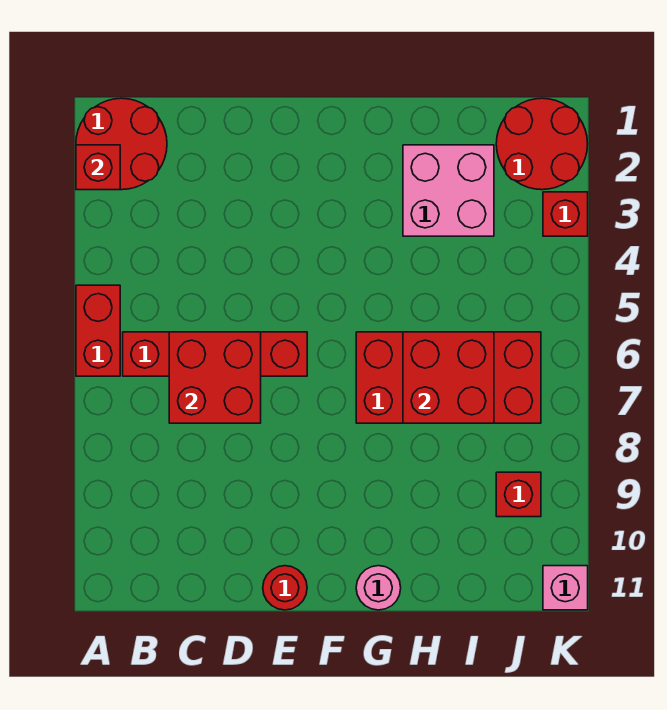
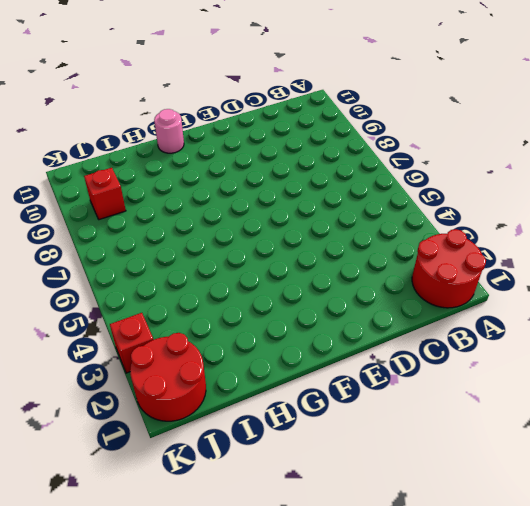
none -> red 1x2 brick [76,285,120,376]
none -> red 1x4 brick [123,332,307,376]
none -> red 1x1 round brick [263,566,307,610]

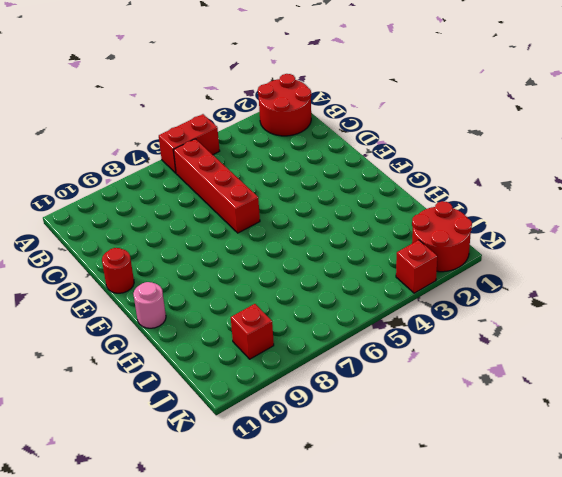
none -> red 2x4 brick [356,332,541,423]
none -> pink 2x2 brick [403,145,494,236]
none -> pink 1x1 brick [543,566,588,610]

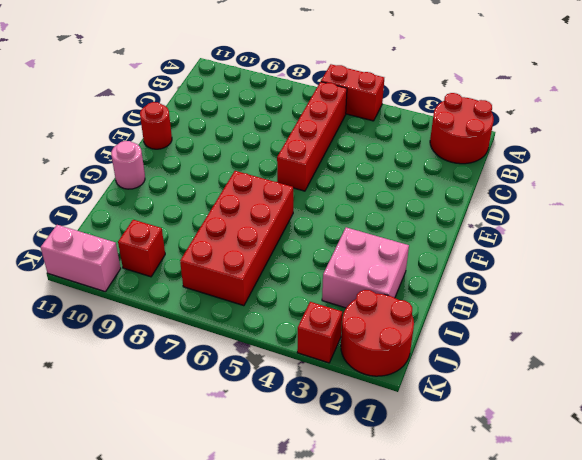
pink 1x2 brick [41,225,121,291] -> pink 1x1 brick [543,566,588,610]
none -> red 1x1 brick [76,145,120,190]
none -> red 2x2 brick [169,332,261,423]
none -> red 2x2 brick [403,332,494,423]

